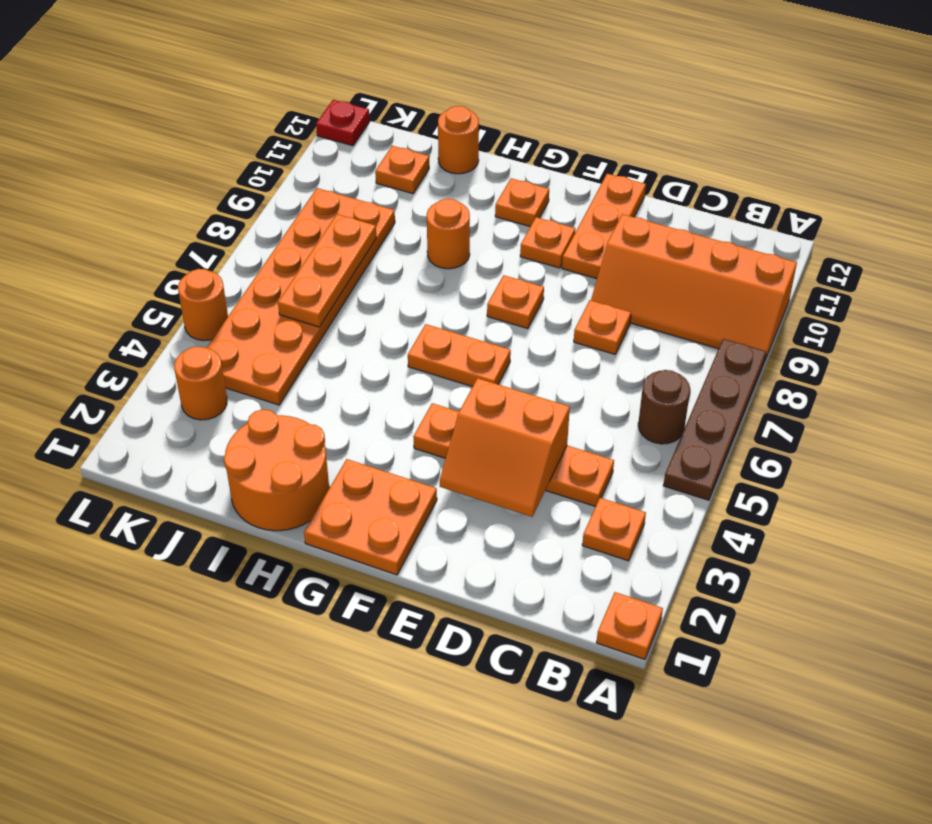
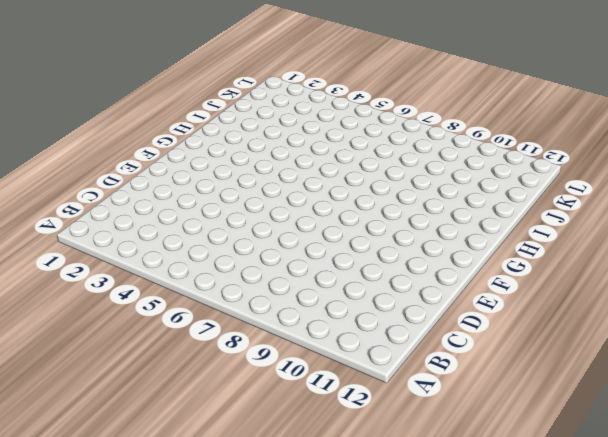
none -> orange 1x1 plate [597,592,663,659]
none -> brown 1x4 plate [663,339,766,500]
none -> orange 2x4 slope [591,214,797,360]

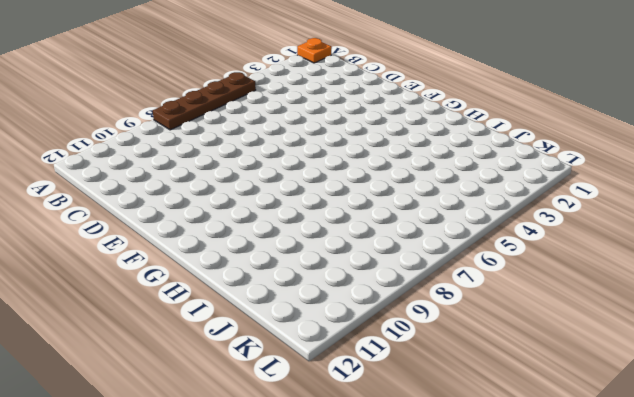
none -> orange 2x4 slope [591,214,797,360]
none -> orange 1x1 plate [582,498,646,561]
none -> brown 1x1 round brick [638,370,690,444]

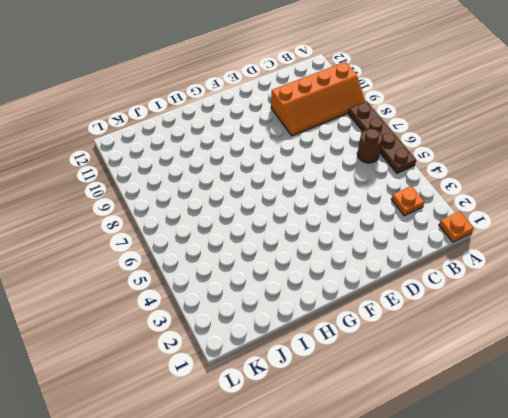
none -> orange 1x4 plate [413,403,614,507]
none -> orange 1x1 plate [574,300,631,354]
none -> orange 1x3 plate [562,174,646,279]

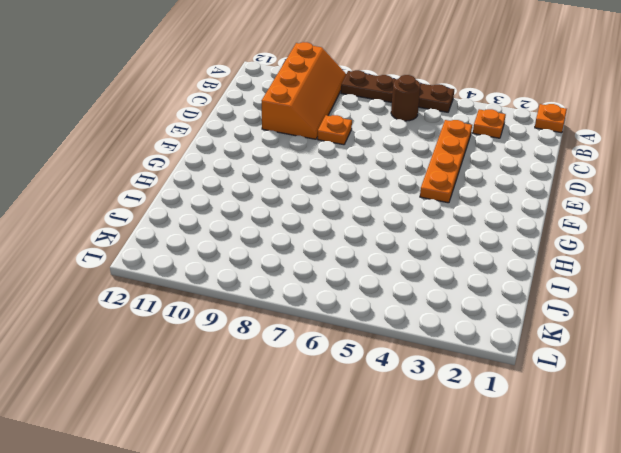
none -> orange 1x3 plate [562,174,646,279]
none -> orange 2x2 plate [304,459,437,575]
none -> orange 1x2 plate [408,324,511,387]

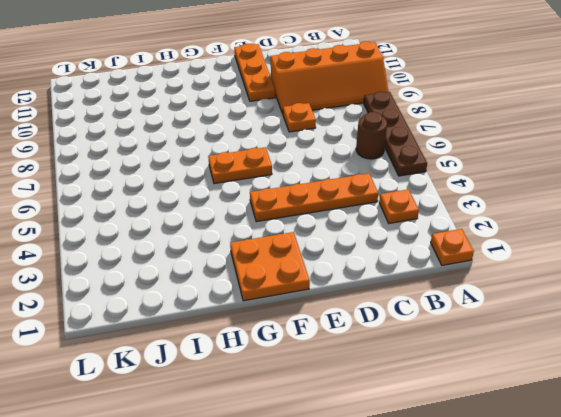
none -> orange 1x1 plate [487,275,544,329]
none -> orange 1x1 plate [520,217,575,268]
none -> orange 1x1 plate [495,178,549,227]

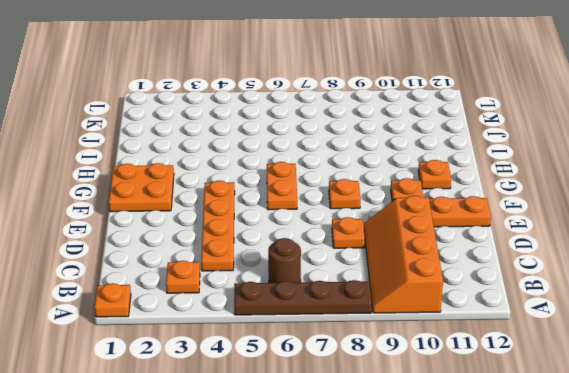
none -> orange 2x2 round brick [224,409,329,531]
none -> orange 1x1 round brick [427,199,470,269]
none -> orange 1x1 round brick [438,106,479,174]

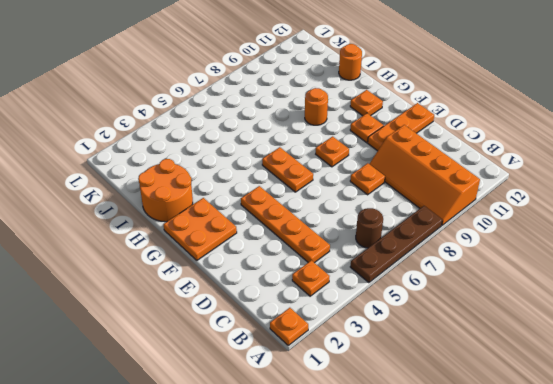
none -> orange 2x6 plate [207,188,395,405]
none -> orange 1x1 plate [375,146,429,194]
none -> orange 1x1 round brick [174,346,227,420]

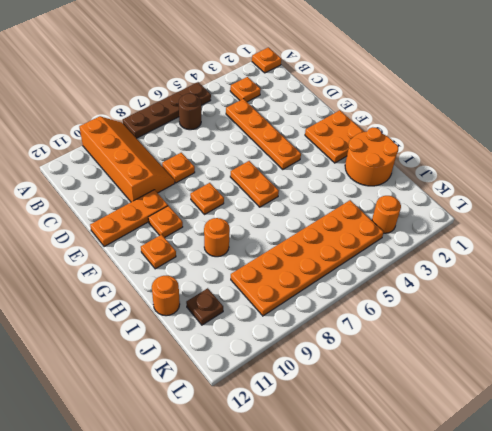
brown 1x1 plate [186,288,223,325] -> orange 1x1 plate [375,146,429,194]
none -> orange 1x1 round brick [178,269,228,341]
none -> red 1x1 plate [316,100,370,146]
none -> orange 2x2 slope [440,378,570,517]

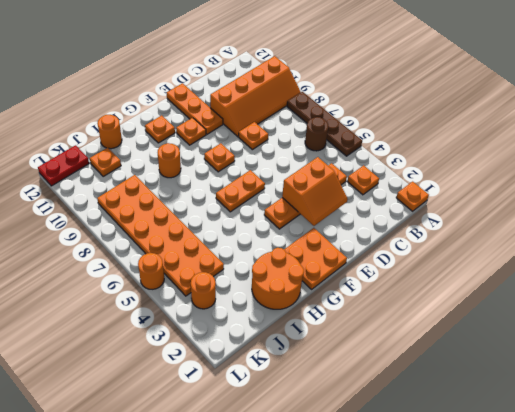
red 1x2 plate [38,145,89,186] -> red 1x1 plate [316,100,370,146]
none -> orange 1x3 plate [278,214,376,327]

